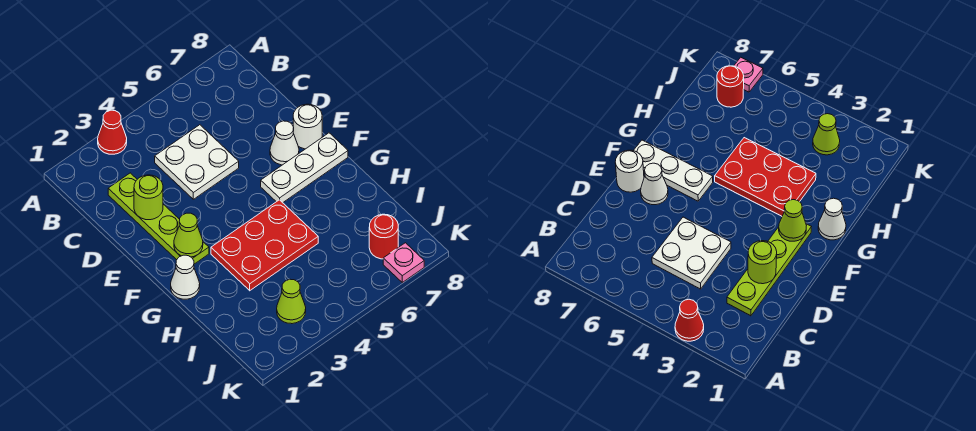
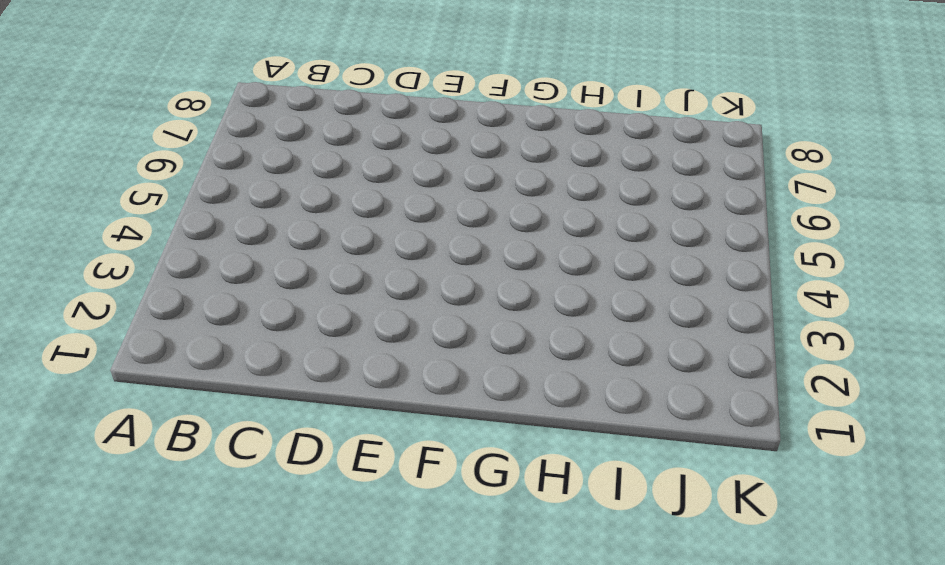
none -> red 1x1 cone [98,110,127,154]
none -> lime 1x4 plate [108,173,209,264]
none -> white 2x2 plate [155,125,239,199]

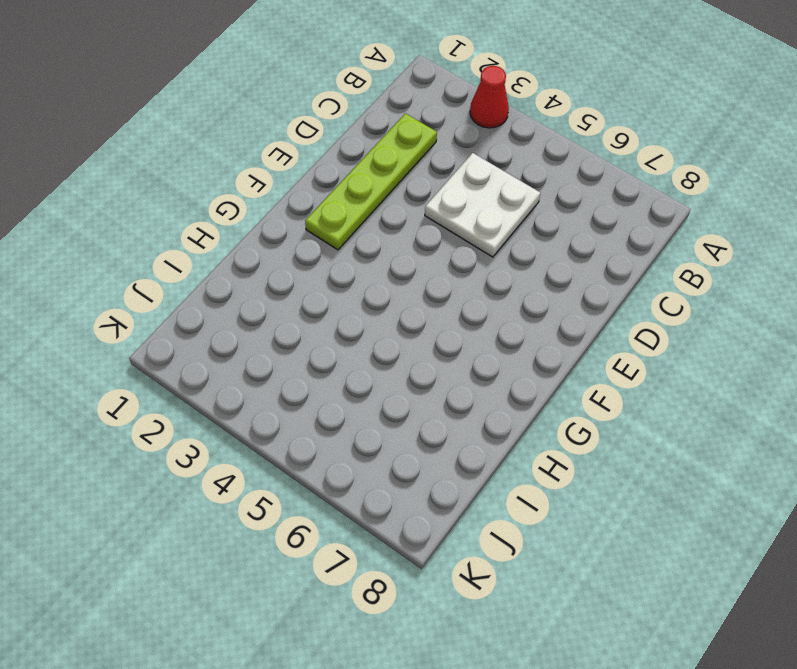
none -> white 1x1 cone [270,121,299,165]
none -> white 1x1 round brick [293,104,322,149]
none -> white 1x3 plate [261,133,348,203]

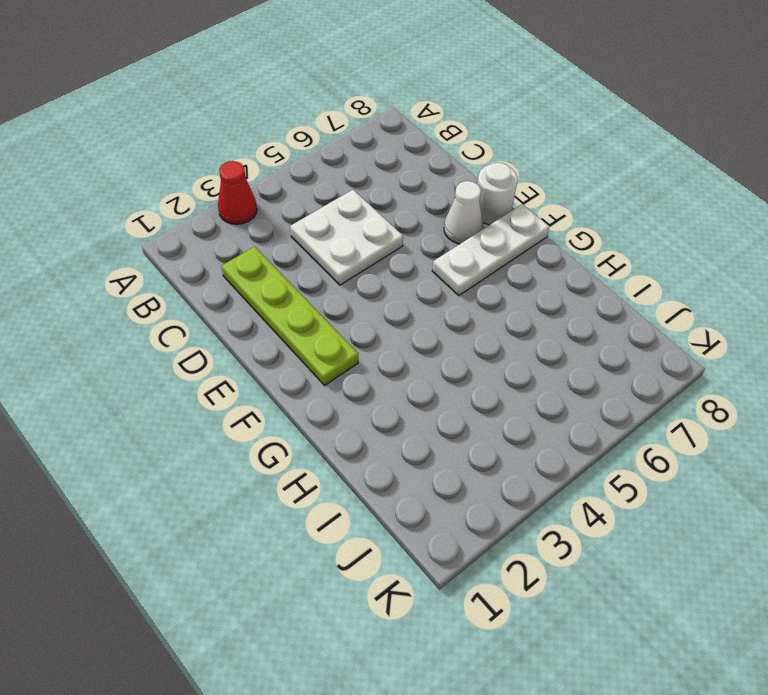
none -> white 1x1 cone [171,255,200,299]
none -> red 2x3 plate [211,200,318,291]
none -> lime 1x1 cone [277,279,306,324]

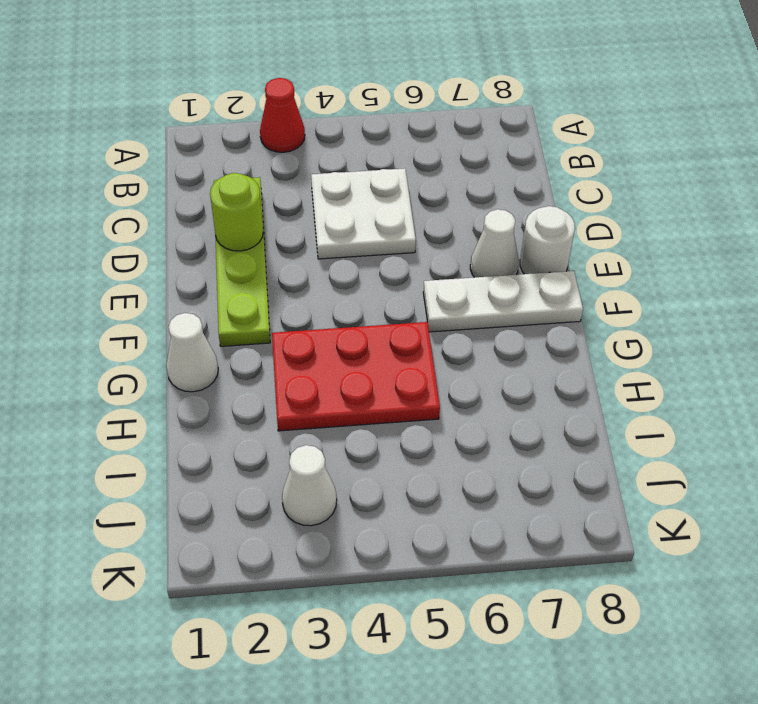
white 1x1 cone [282,445,337,526] -> lime 1x1 cone [277,279,306,324]
none -> red 1x1 round brick [369,214,398,259]
none -> pink 1x1 plate [383,243,424,282]
none -> lime 1x1 cone [174,213,203,257]

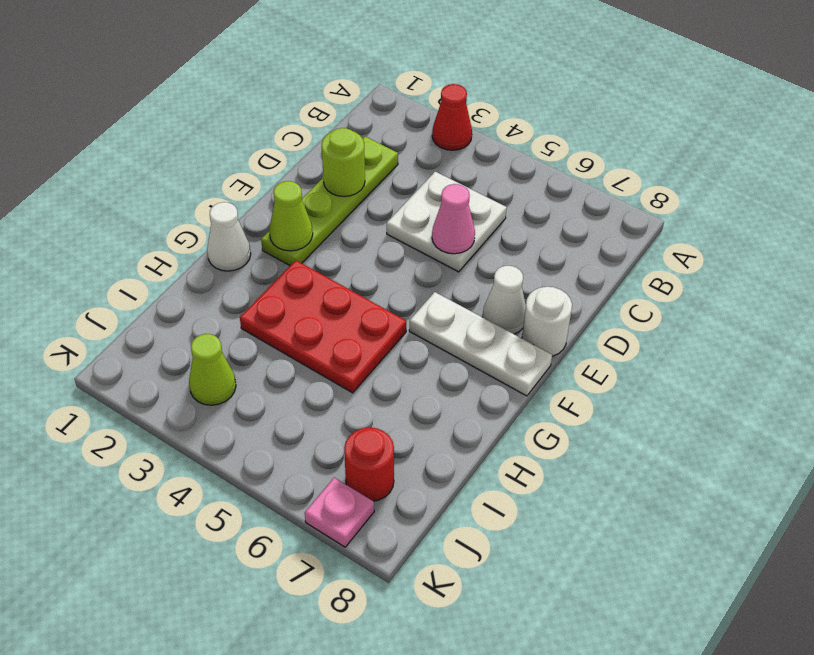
pink 1x1 cone [432,184,475,254] -> none

